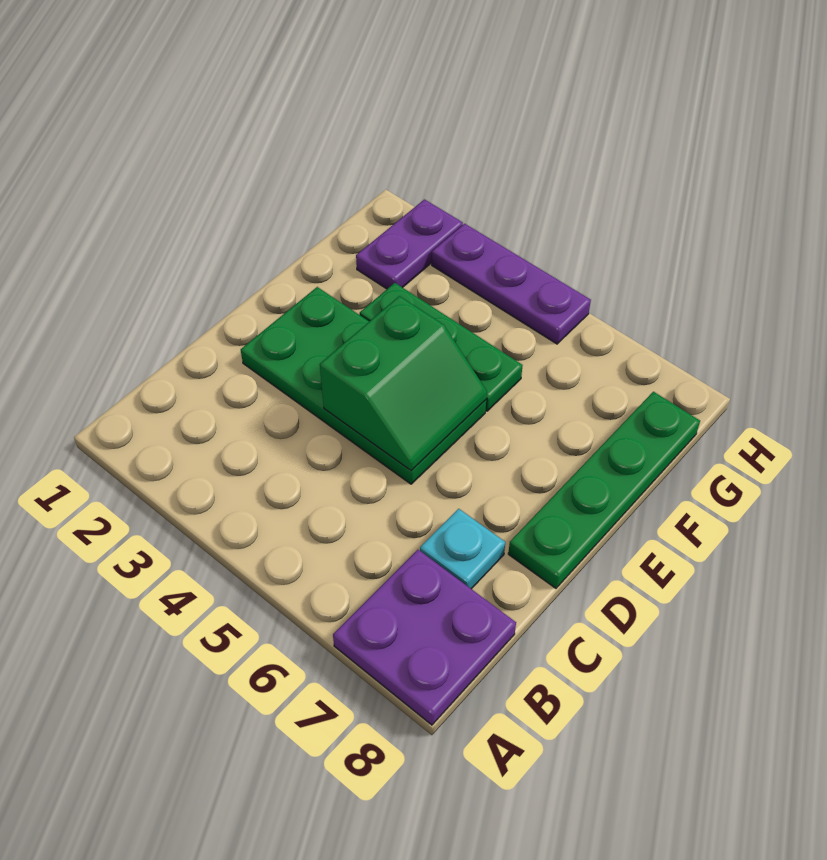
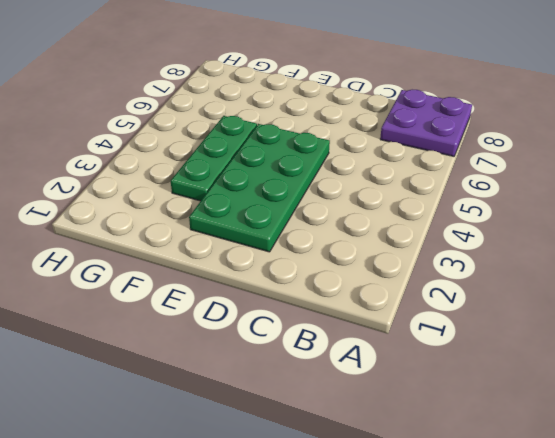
none -> cyan 1x1 plate [420,509,505,589]
none -> green 1x4 plate [508,392,700,588]

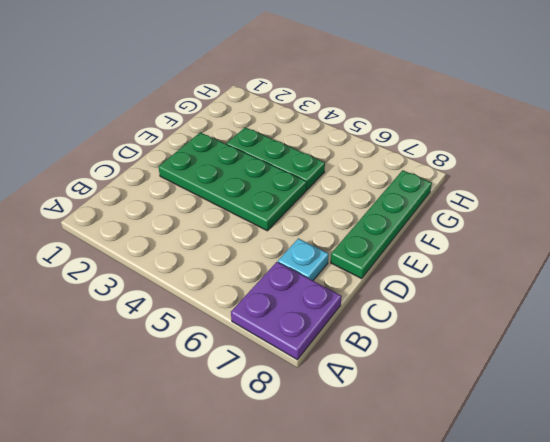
none -> purple 1x2 plate [356,200,463,289]
none -> purple 1x3 plate [432,224,591,344]

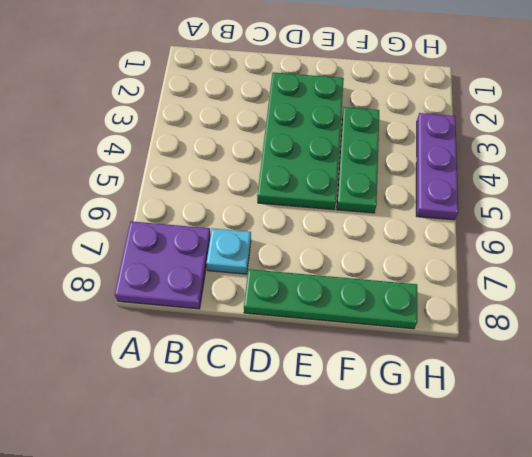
none -> purple 1x2 plate [356,200,463,289]
none -> green 2x2 slope [320,296,487,471]

